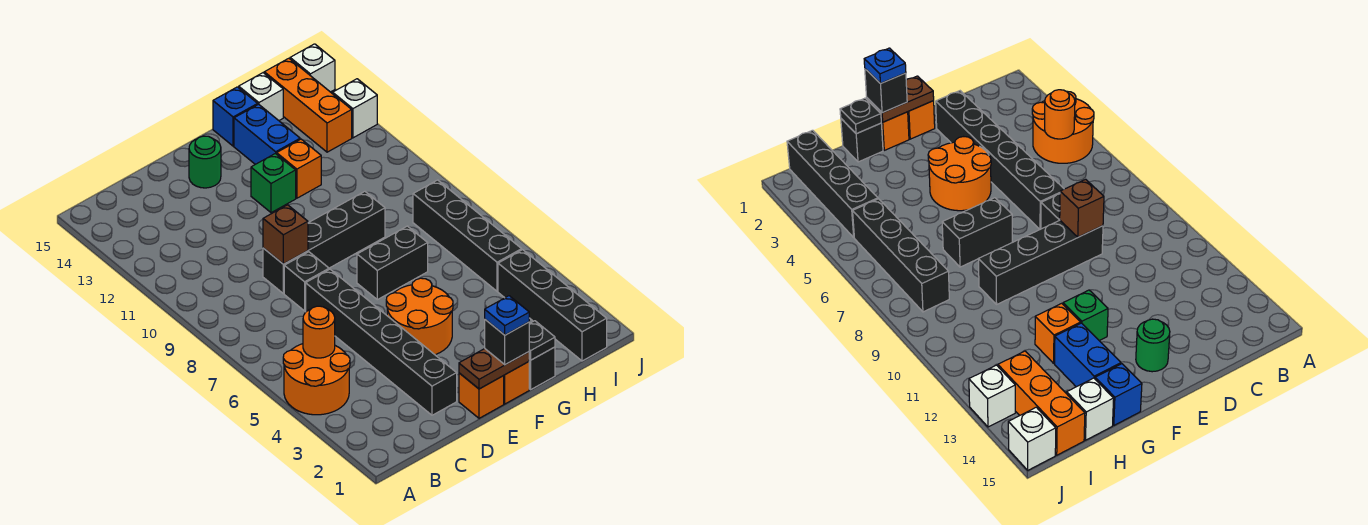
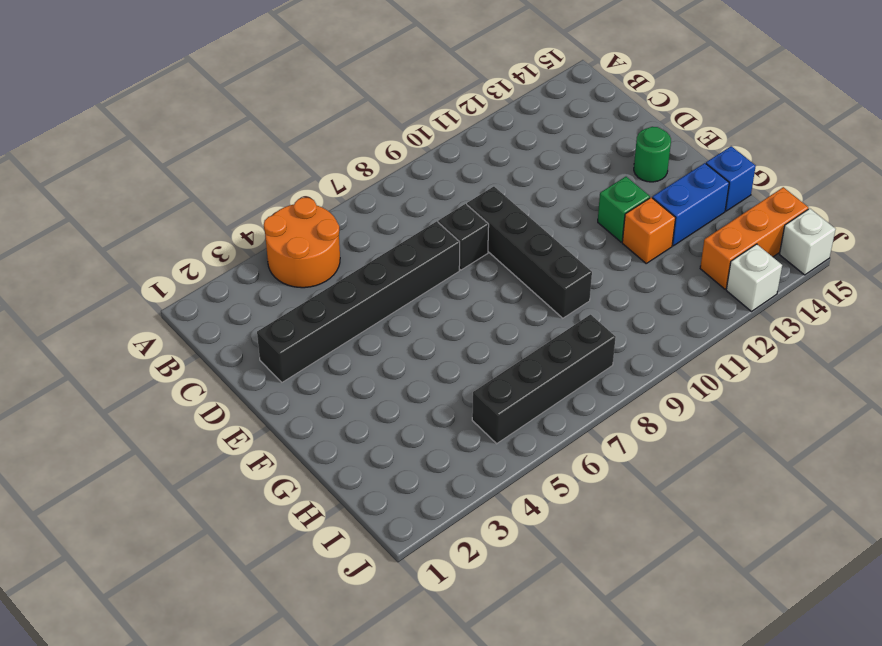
none -> orange 1x1 brick [459,373,504,418]
none -> orange 2x2 round brick [386,278,453,355]
none -> orange 1x1 brick [504,362,529,404]

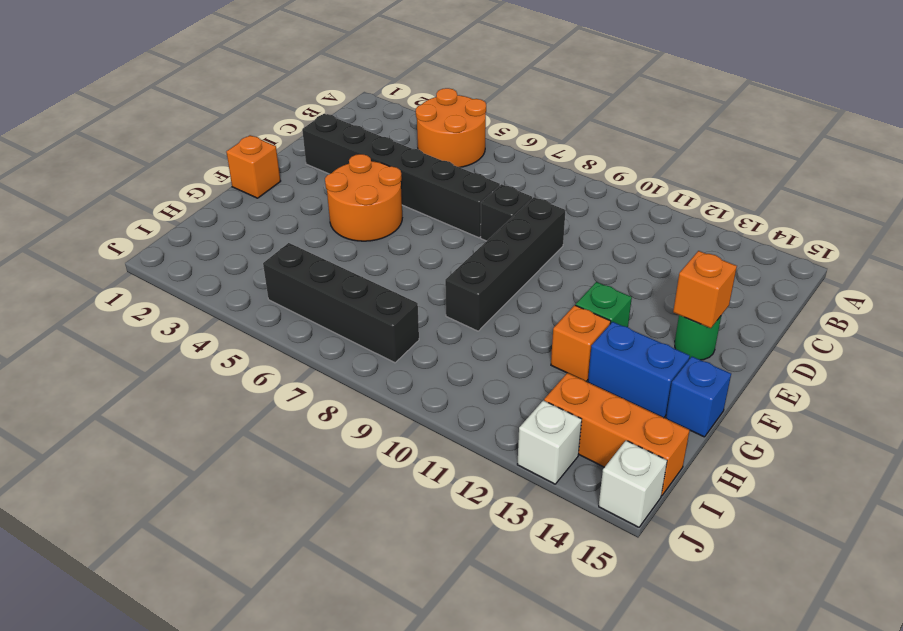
orange 1x1 brick [673,251,737,328] -> orange 1x1 brick moved to [459,373,504,418]
none -> black 1x2 brick [357,226,428,300]
none -> black 1x1 brick [529,347,555,390]
none -> white 1x1 brick [239,73,283,120]

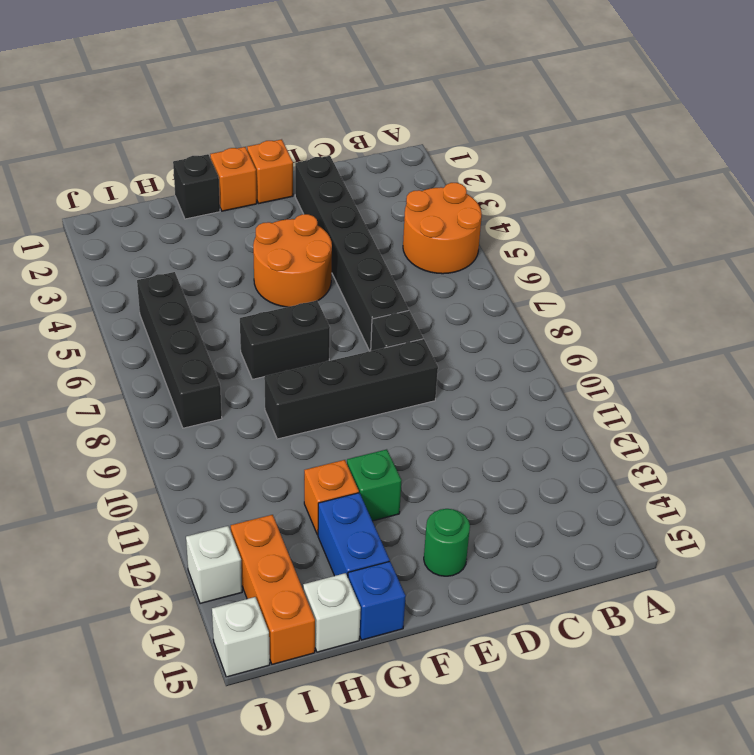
none -> black 1x4 brick [498,250,607,361]
none -> orange 1x1 round brick [303,306,335,358]
none -> brown 1x1 brick [263,205,308,264]

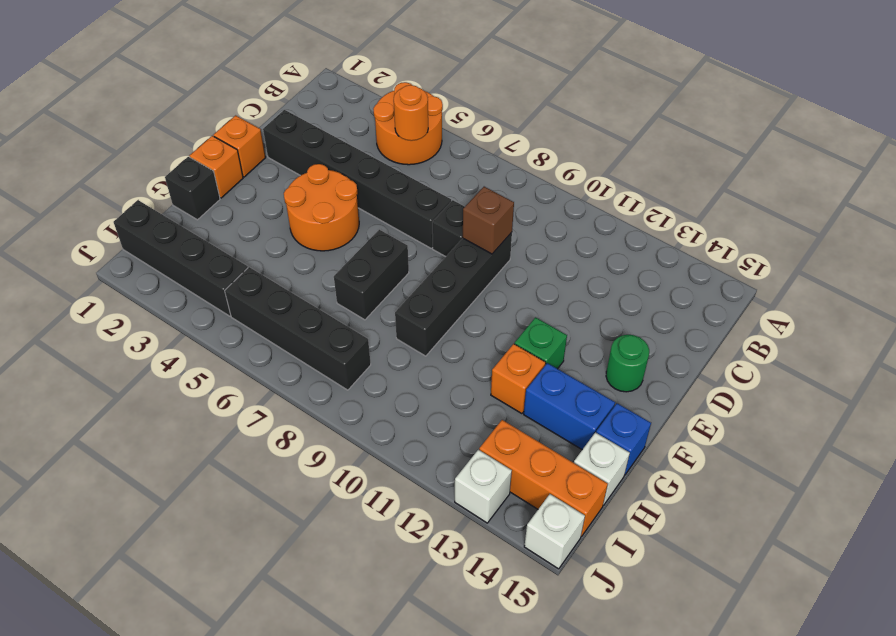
none -> brown 1x2 plate [459,349,529,389]
none -> black 1x1 plate [529,321,555,360]
none -> black 1x1 brick [485,320,529,365]

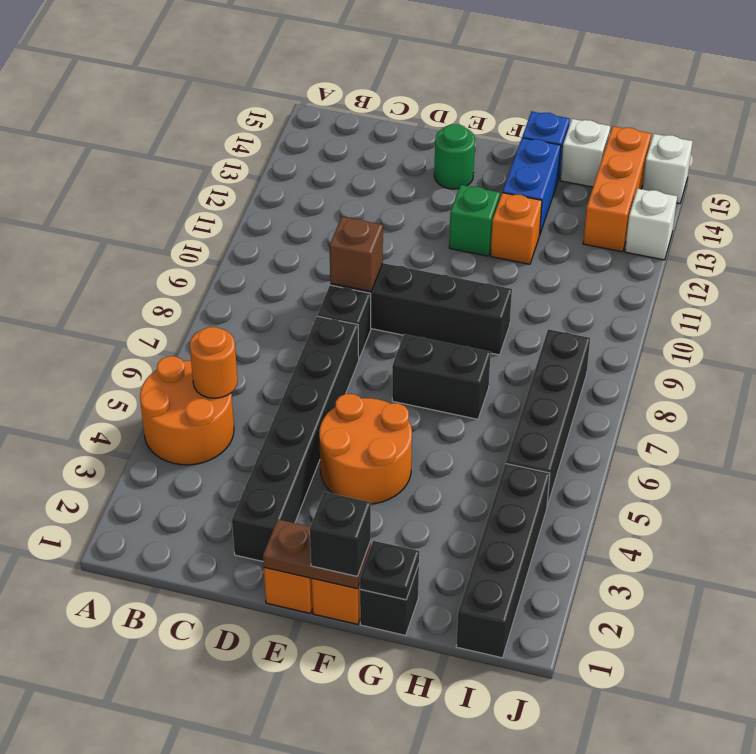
none -> blue 1x1 plate [485,296,529,335]

